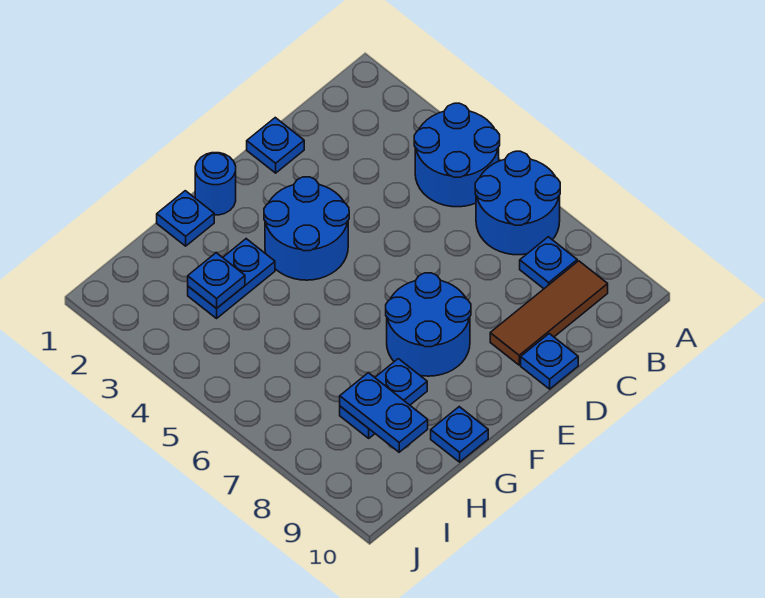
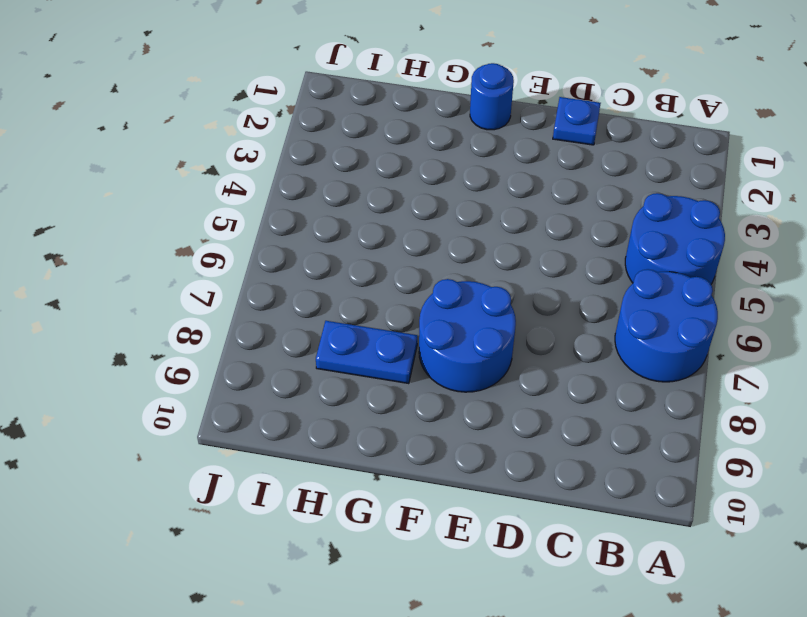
none -> blue 1x1 plate [520,237,577,289]
none -> brown 1x3 tile [490,261,608,365]
none -> blue 1x1 plate [521,334,578,389]

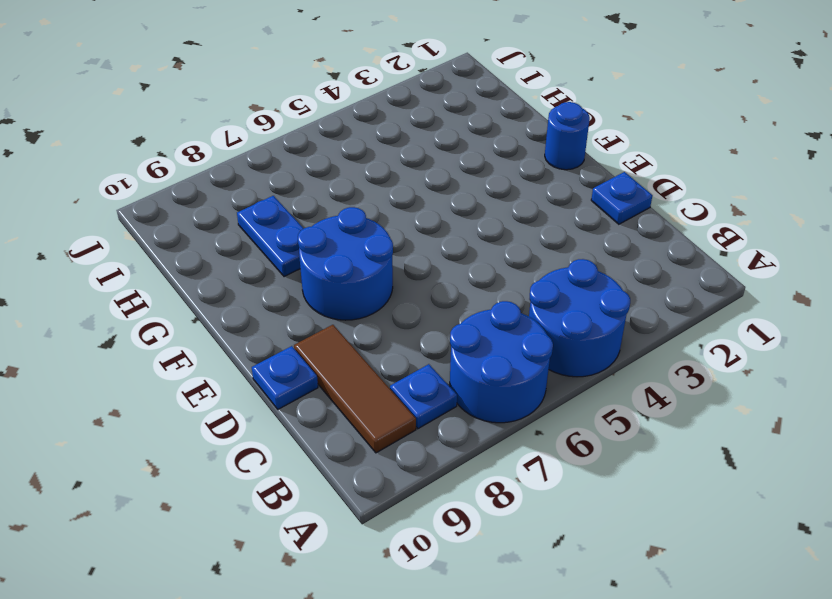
none -> blue 2x2 round brick [264,177,349,280]
none -> blue 1x1 plate [157,191,214,246]
none -> blue 1x2 plate [188,239,275,318]

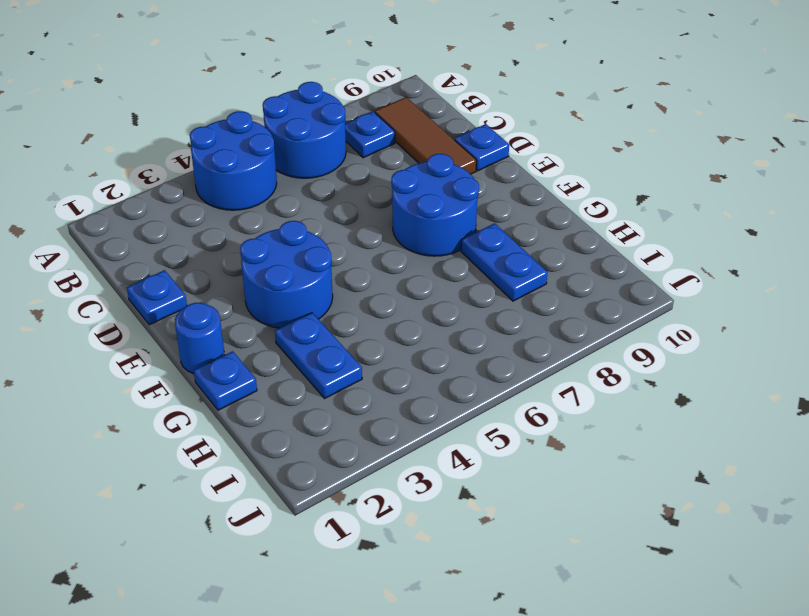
none -> blue 1x1 plate [431,407,488,462]
none -> blue 1x1 plate [188,253,245,308]
none -> blue 1x2 plate [340,373,428,452]

